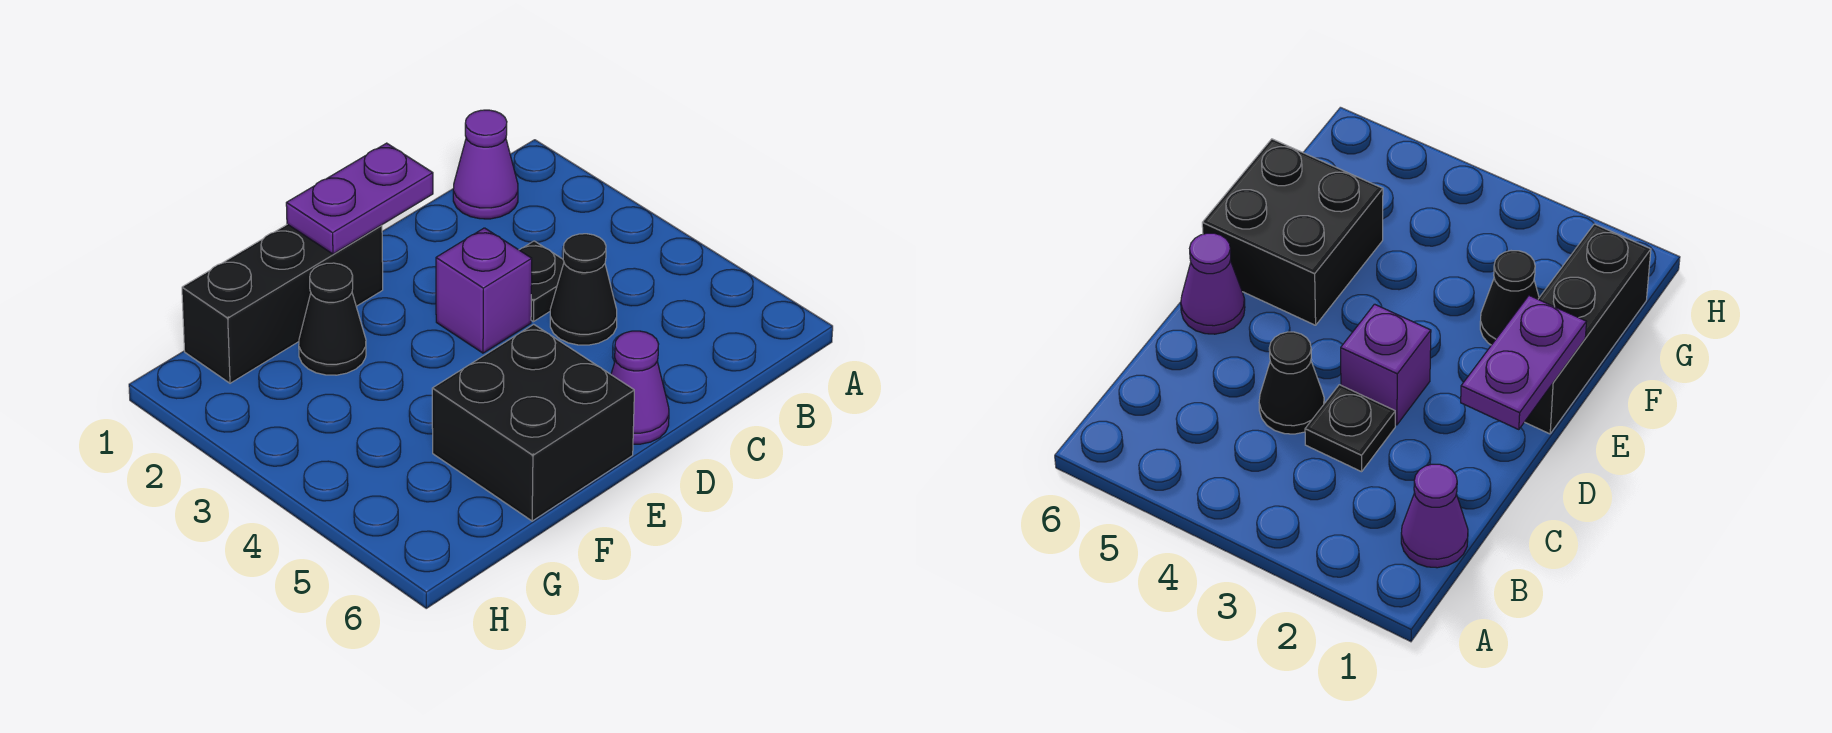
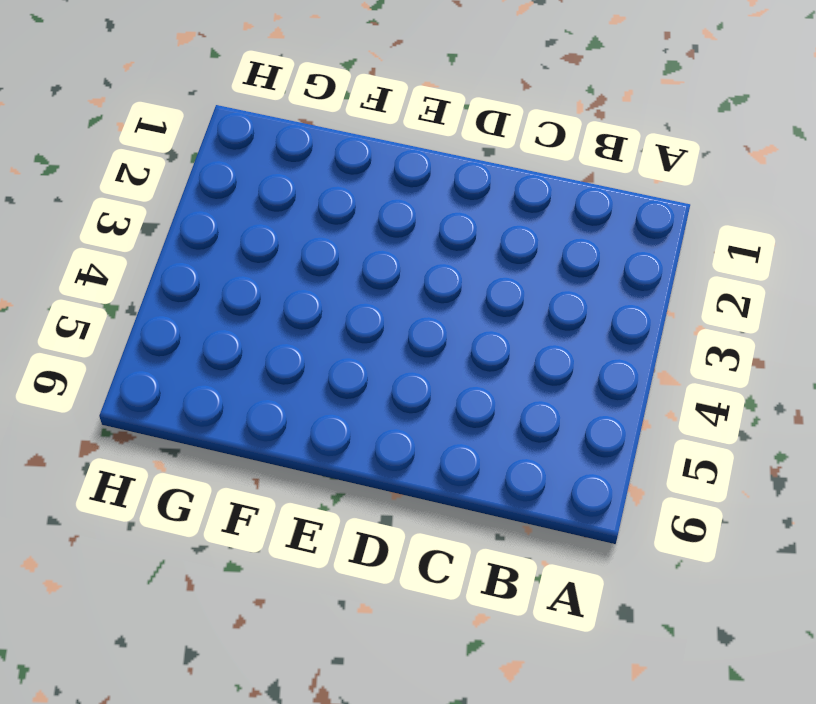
none -> purple 1x1 cone [453,110,518,219]
none -> black 1x1 plate [520,241,564,322]

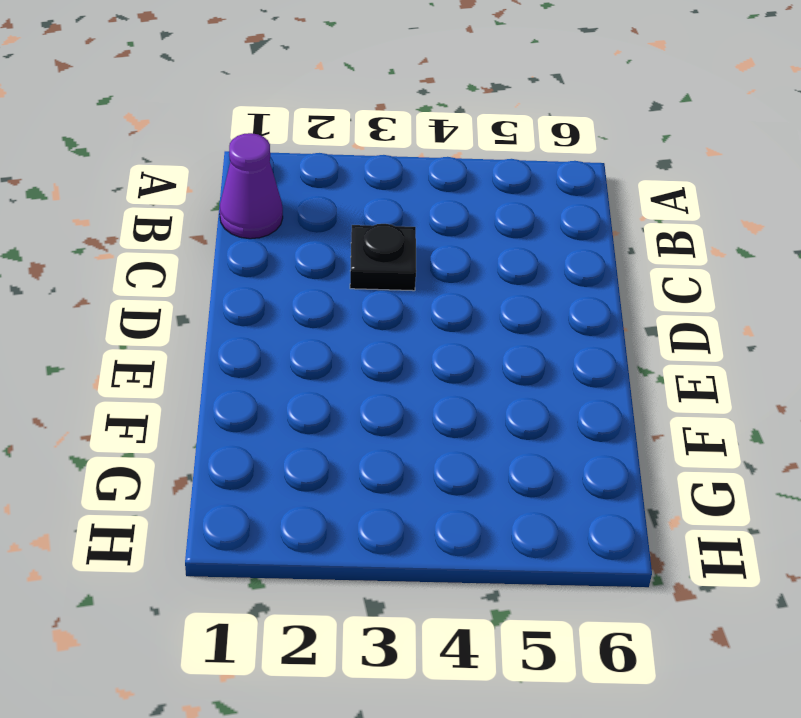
none -> black 1x1 cone [550,234,617,345]
none -> purple 1x1 brick [436,228,532,353]

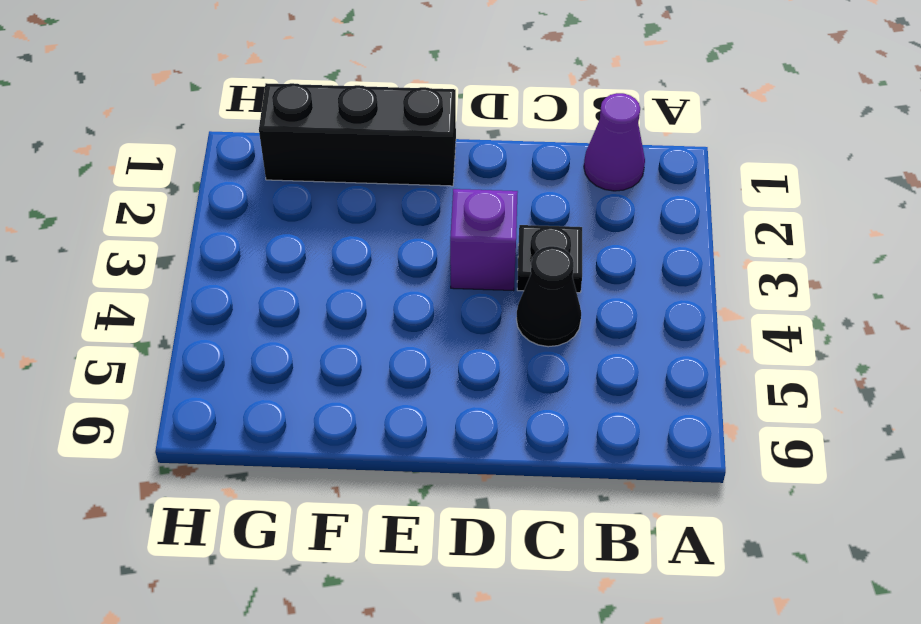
none -> purple 1x1 cone [611,331,669,444]
none -> black 2x2 brick [432,324,634,521]

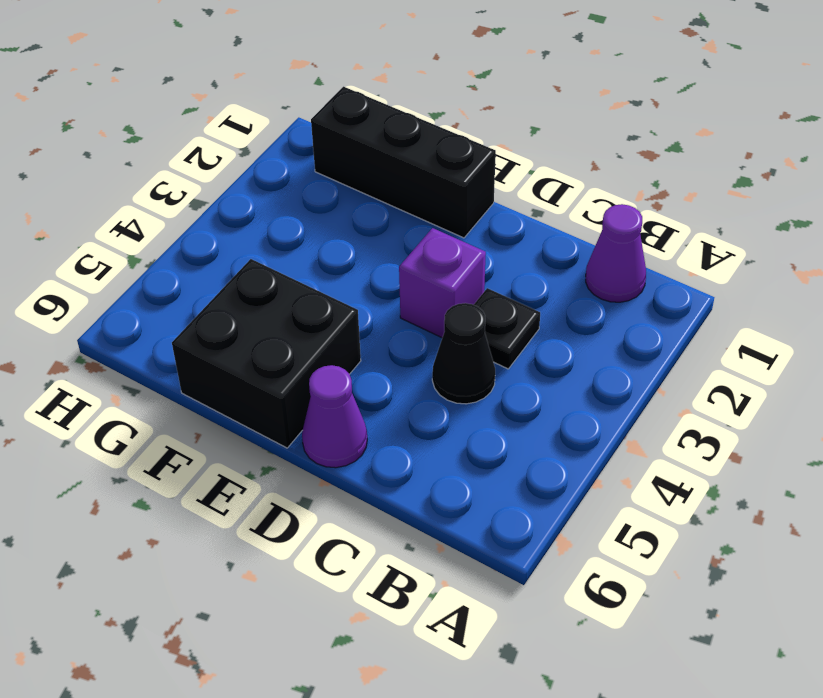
none -> black 1x1 cone [299,263,366,375]
none -> purple 1x2 plate [286,143,433,254]

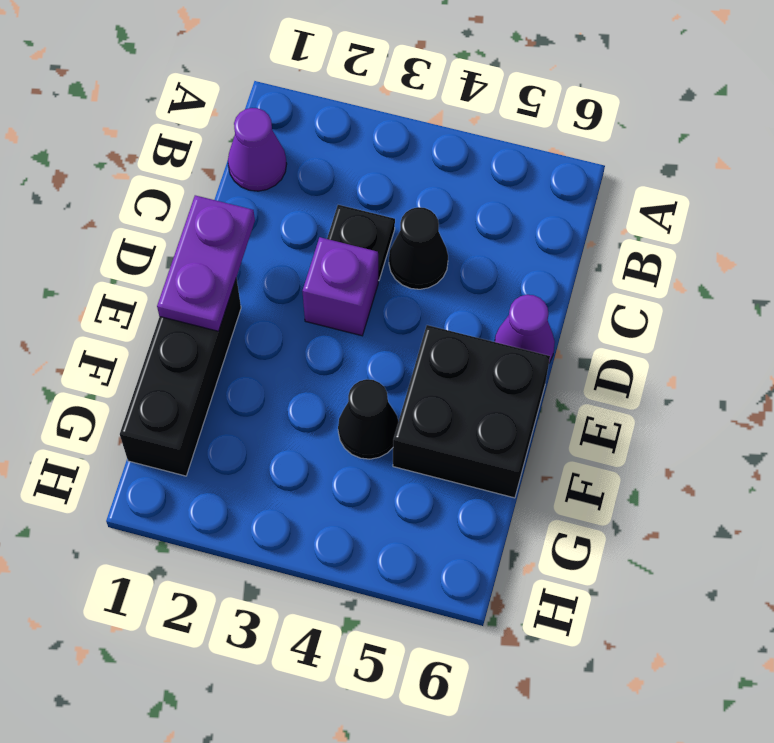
black 1x1 cone [338,379,398,459] -> black 1x1 cone moved to [299,263,366,375]

